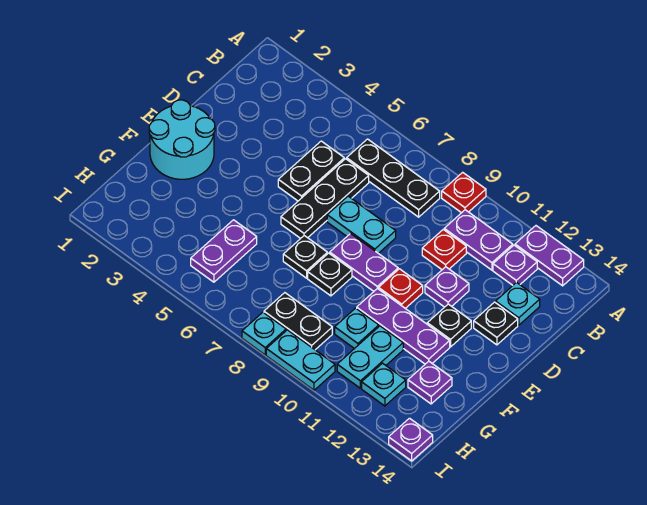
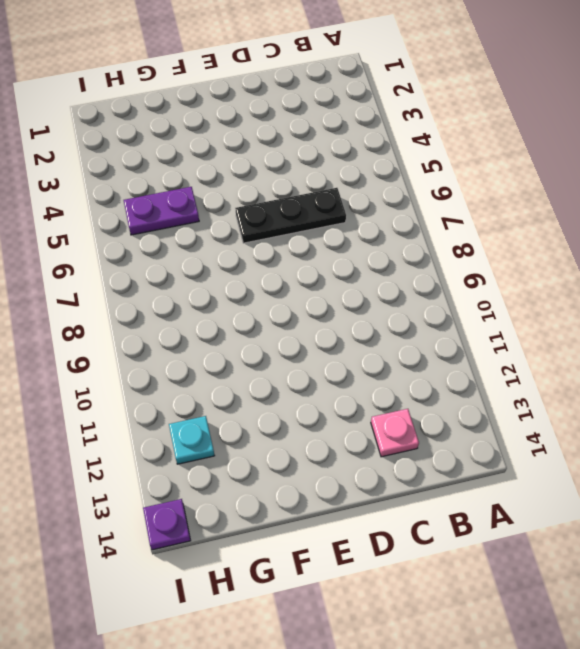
pink 1x1 plate [371,409,419,457] -> cyan 1x1 plate [496,282,540,325]
none -> red 1x1 plate [442,172,486,213]
none -> purple 1x2 plate [515,226,584,286]
none -> black 1x3 plate [347,139,440,217]

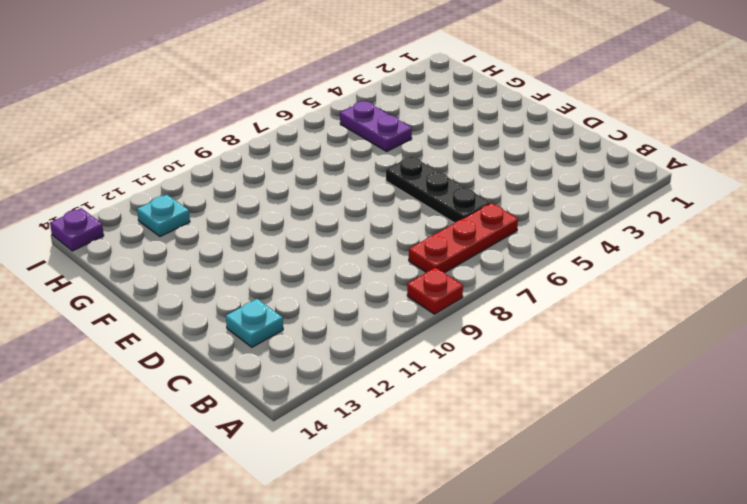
red 1x3 plate [409,203,518,273] -> black 1x3 plate [347,139,440,217]
none -> purple 1x2 plate [515,226,584,286]
none -> purple 1x2 plate [444,210,513,270]
none -> purple 1x1 plate [493,245,537,285]

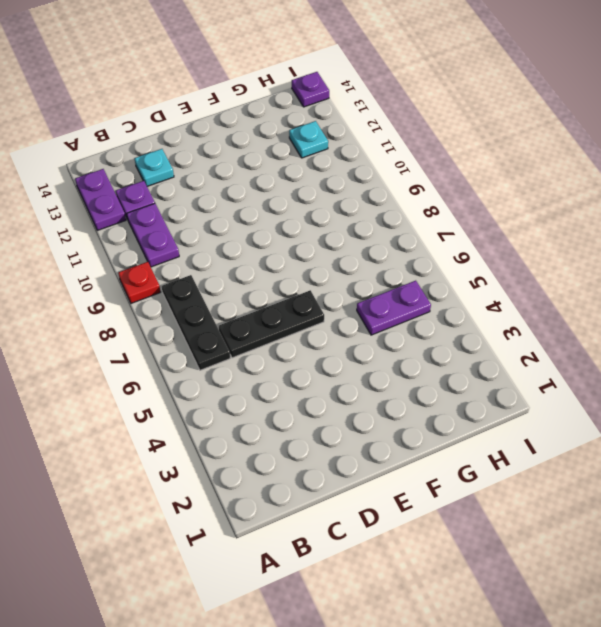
none -> black 1x2 plate [278,141,344,201]
none -> red 1x1 plate [422,230,466,270]
none -> cyan 1x2 plate [327,196,396,253]

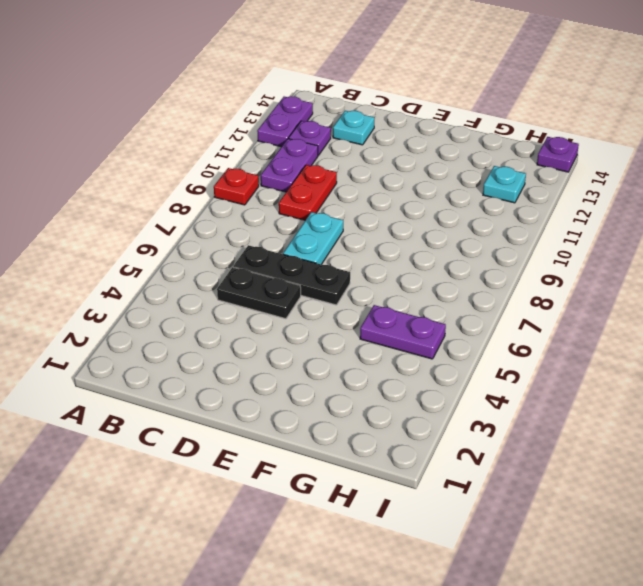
red 1x2 plate [279,165,337,220] -> red 1x1 plate [422,230,466,270]
none -> black 1x3 plate [347,139,440,217]
none -> purple 1x1 plate [425,267,469,307]
none -> black 1x1 plate [474,302,518,345]

